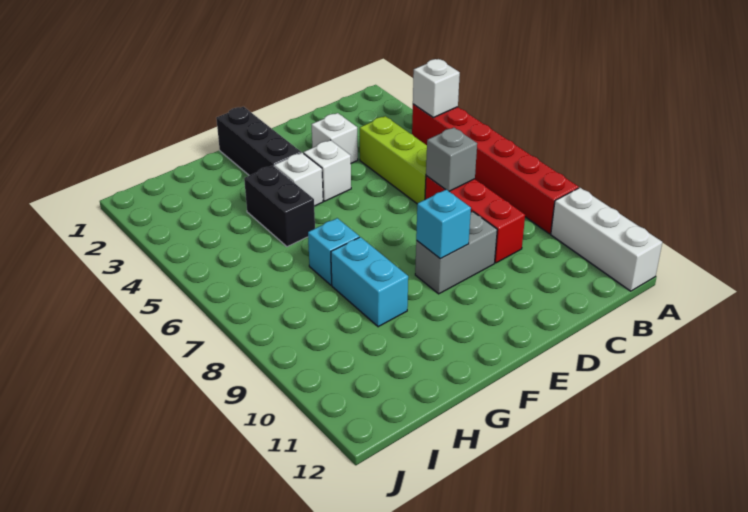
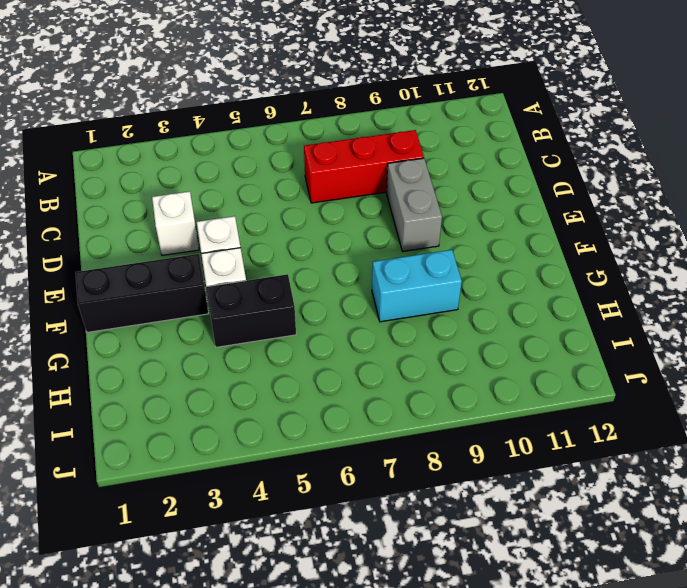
none -> red 1x6 brick [412,104,579,234]
none -> white 1x3 brick [551,188,662,291]
none -> lime 1x3 brick [360,116,427,204]

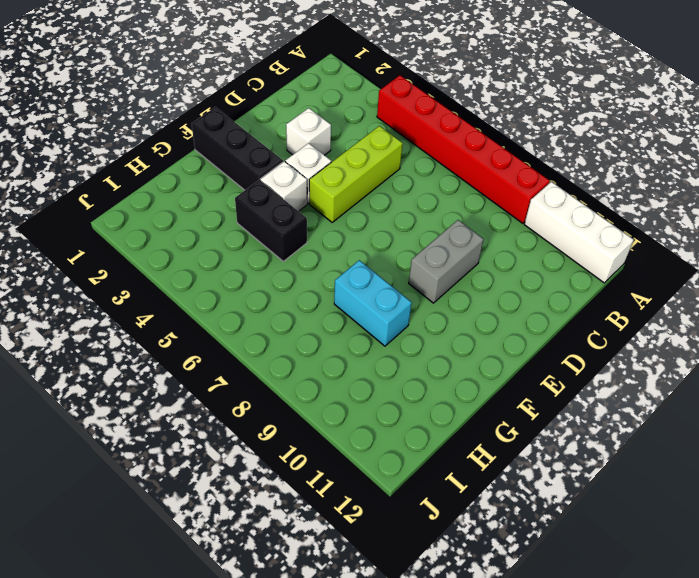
lime 1x3 brick [309,126,403,222] -> lime 1x3 brick turned to [360,116,427,204]
none -> red 1x3 brick [425,176,525,263]
none -> cyan 1x1 brick [308,218,359,285]
none -> white 1x1 brick [413,59,460,117]

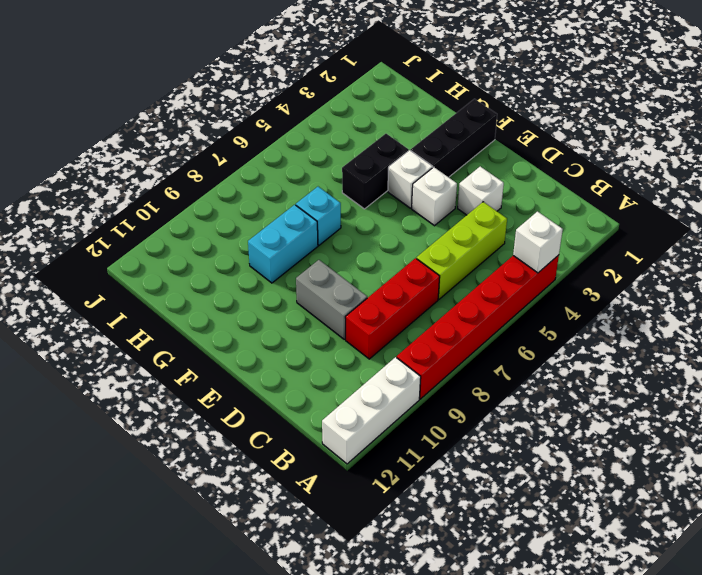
none -> grey 1x1 brick [426,128,477,191]
none -> cyan 1x1 brick [416,190,471,259]

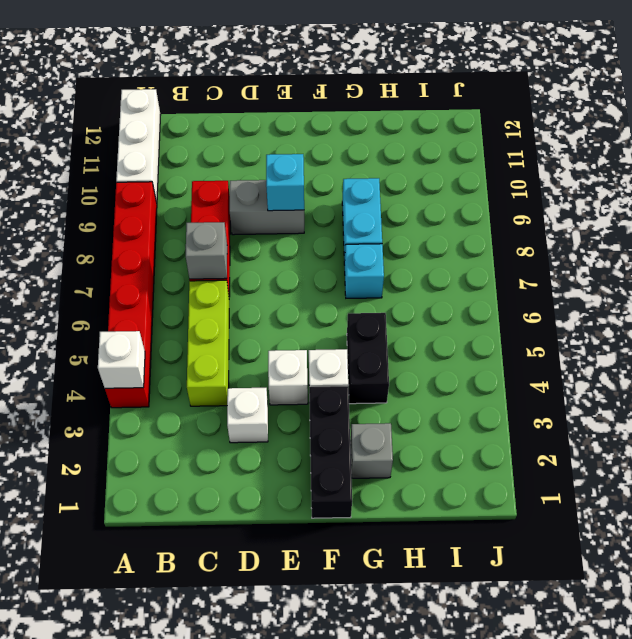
grey 1x1 brick [350,423,393,478] -> none

